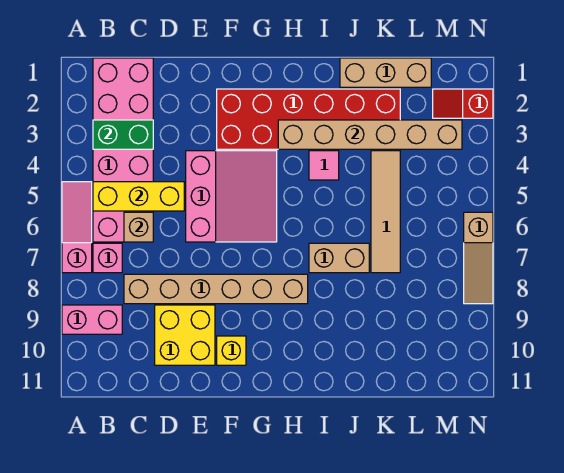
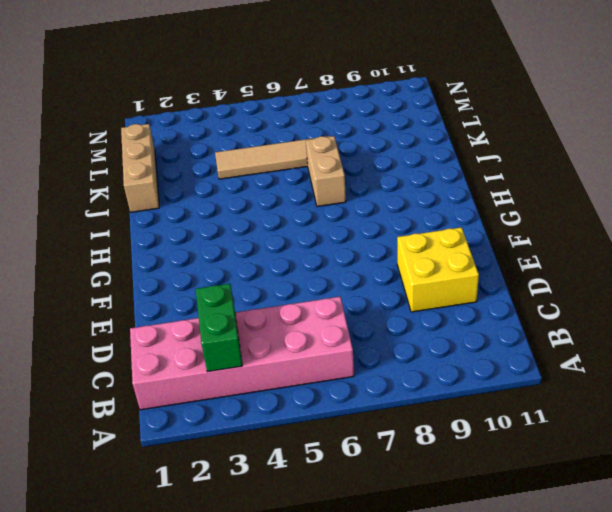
none -> pink 1x3 slope [62,182,92,273]
none -> pink 1x2 brick [62,305,122,334]
none -> pink 1x1 brick [93,243,122,273]

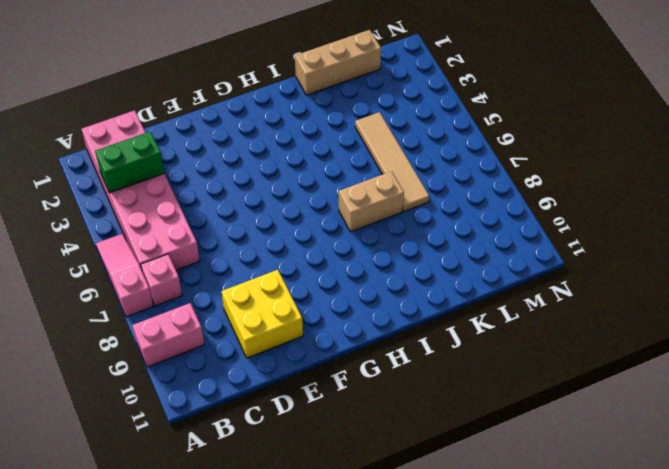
none -> tan 1x6 brick [124,274,308,304]
none -> pink 3x3 slope [186,151,277,242]
none -> red 2x6 brick [217,89,400,149]

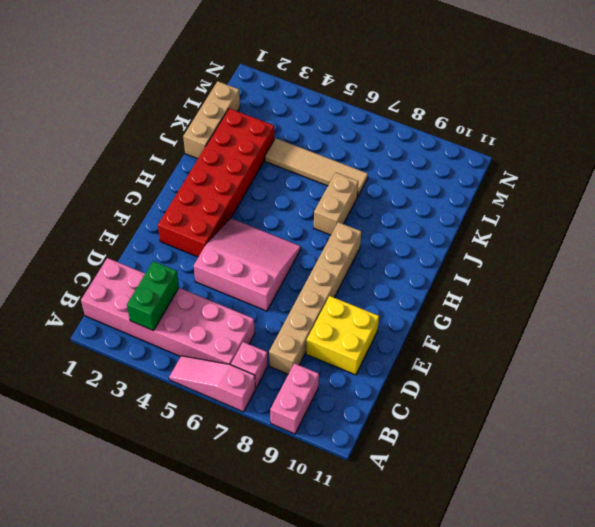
none -> yellow 1x1 brick [217,336,246,365]
none -> pink 1x1 tile [309,151,339,180]
none -> red 1x2 slope [433,89,493,118]

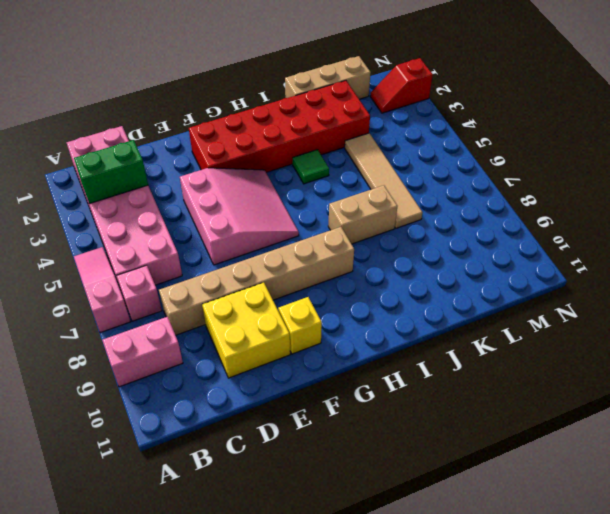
green 1x1 tile [293,150,329,184] -> pink 1x1 tile [309,151,339,180]
none -> tan 1x3 slope [464,212,493,304]
none -> yellow 1x3 brick [93,182,184,211]
none -> tan 1x1 brick [124,212,153,242]

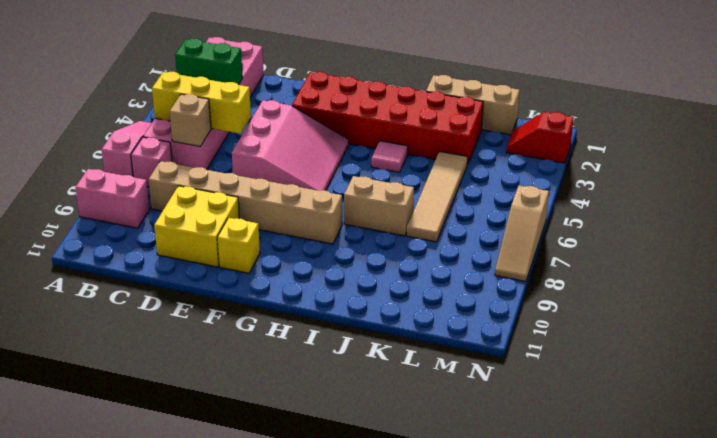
none -> tan 1x6 brick [278,120,462,149]

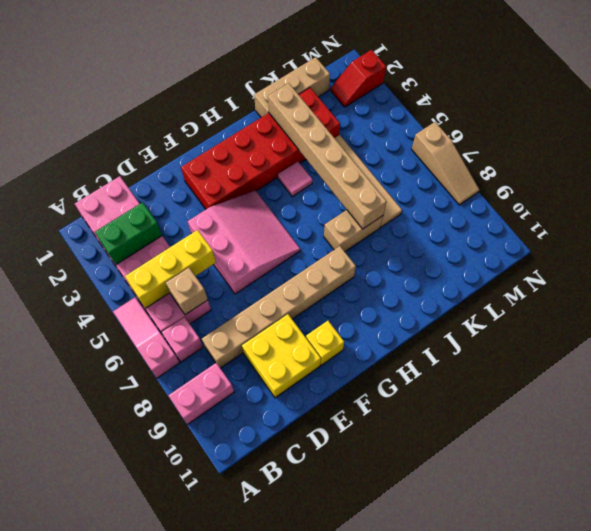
tan 1x6 brick [268,83,387,229] -> tan 1x6 brick turned to [278,120,462,149]

